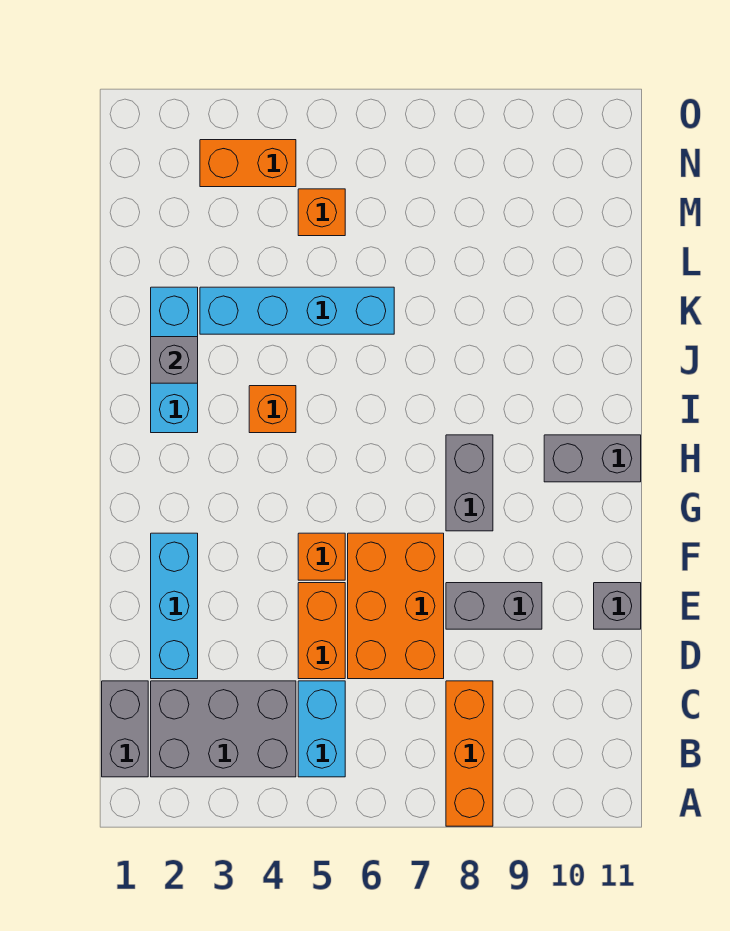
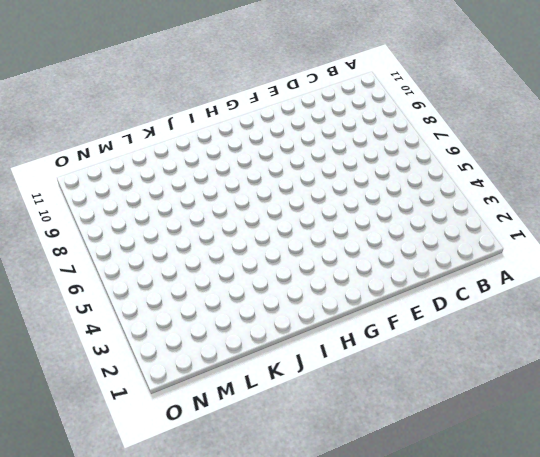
none -> orange 1x3 brick [446,681,493,826]
none -> grey 1x2 brick [102,681,148,777]
none -> grey 2x3 brick [151,681,296,777]

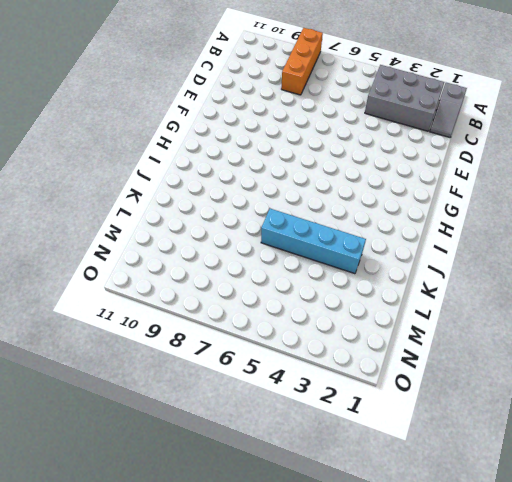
grey 1x2 slope [430,83,467,137] -> grey 1x2 brick [102,681,148,777]
none -> cyan 1x2 brick [298,681,345,777]
none -> cyan 1x3 brick [151,533,198,679]
none -> orange 1x2 brick [298,583,345,679]

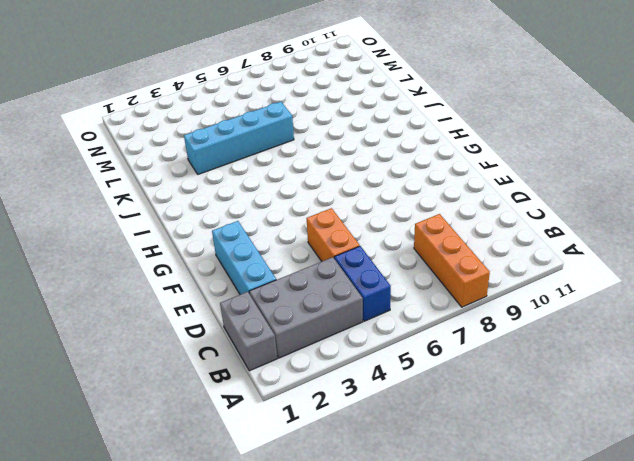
blue 1x2 brick [334,246,391,321] -> cyan 1x2 brick [298,681,345,777]
none -> orange 2x3 brick [348,533,444,679]
none -> grey 1x2 brick [446,583,542,629]
none -> grey 1x1 brick [594,583,641,629]

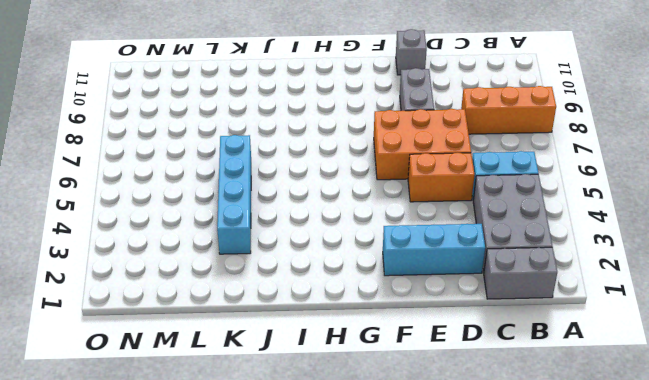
none -> orange 1x1 brick [298,533,345,580]
none -> grey 1x2 brick [446,435,493,531]
none -> grey 1x2 brick [544,435,641,482]

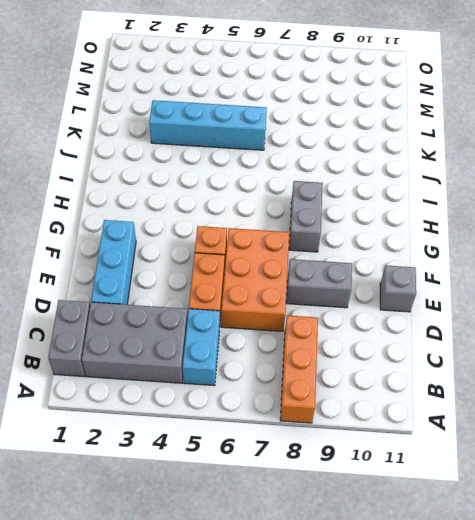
none -> grey 1x2 brick [544,435,641,482]
none -> cyan 1x3 brick [151,287,198,433]
none -> orange 1x1 brick [249,386,296,433]

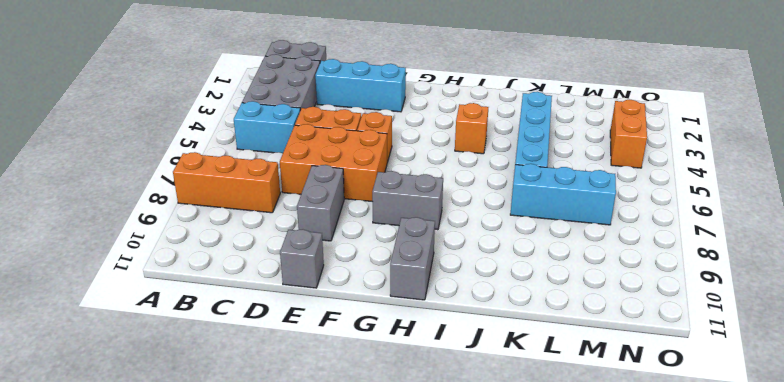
cyan 1x3 brick [510,164,616,225] -> cyan 1x3 brick moved to [151,287,198,433]
none -> orange 1x1 brick [298,189,345,236]
none -> grey 1x1 brick [151,337,198,383]

